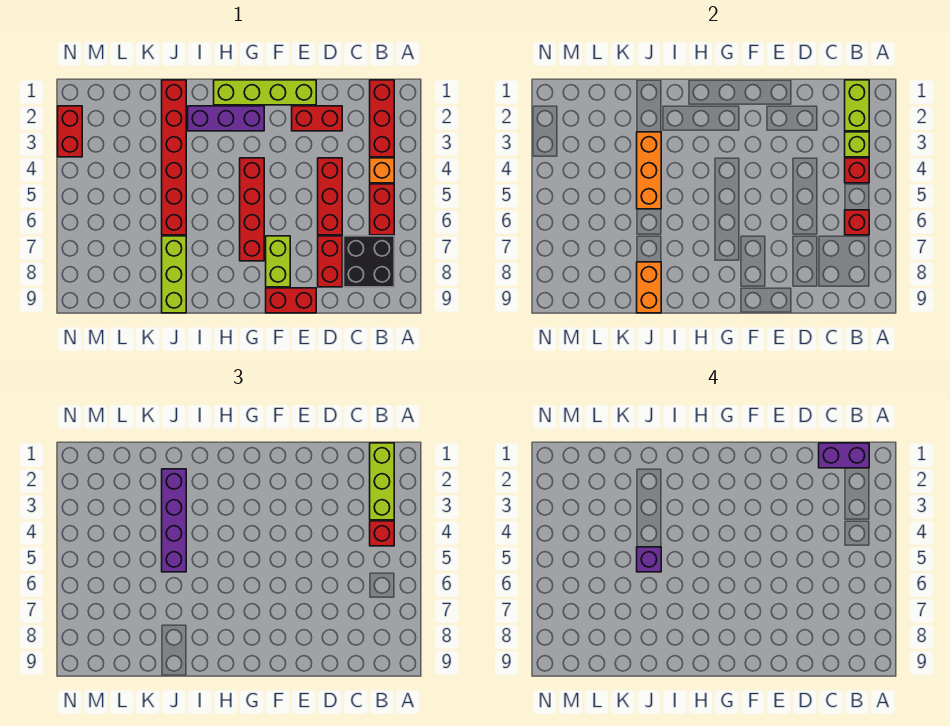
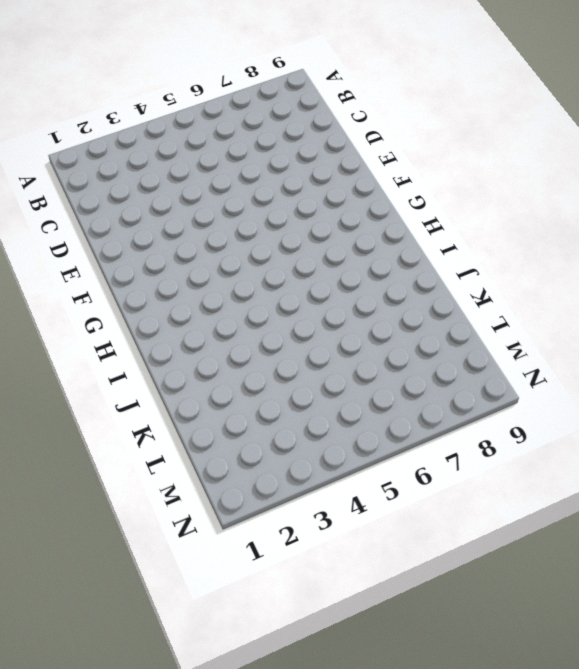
none -> red 1x3 brick [370,80,394,157]
none -> orange 1x1 brick [370,158,394,183]
none -> red 1x2 brick [370,184,394,235]

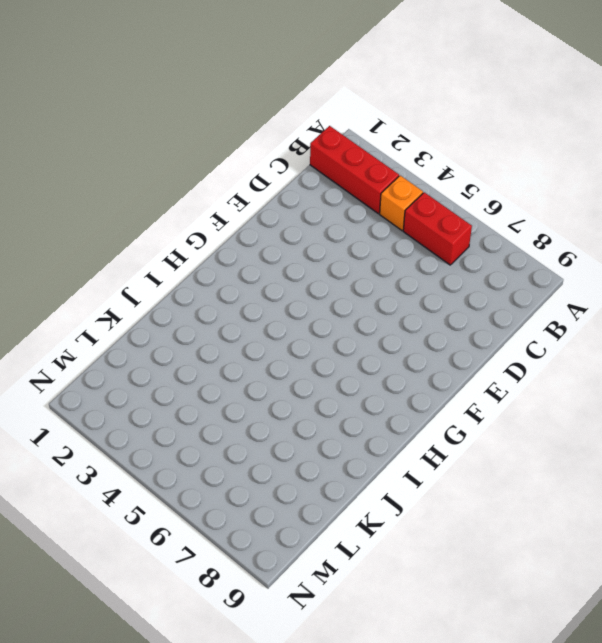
none -> black 2x2 brick [344,236,394,287]
none -> red 1x2 brick [292,106,342,131]
none -> red 1x3 brick [318,158,342,235]

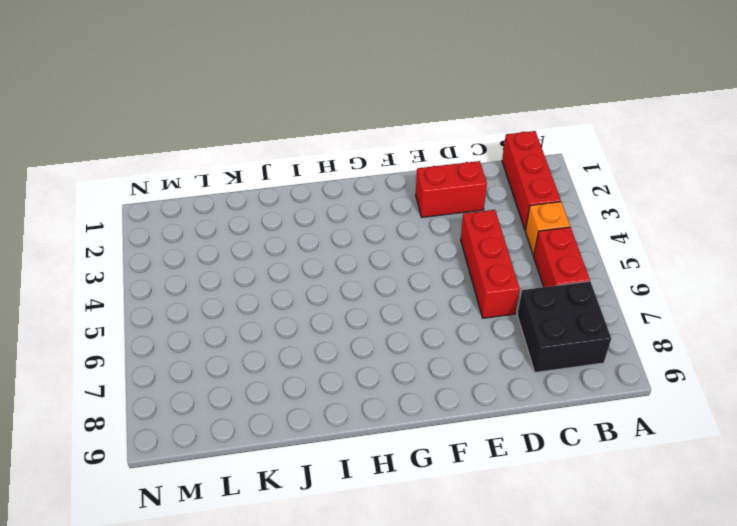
none -> red 1x2 brick [318,236,342,287]
none -> lime 1x4 brick [214,80,316,105]
none -> red 1x2 brick [266,288,316,313]

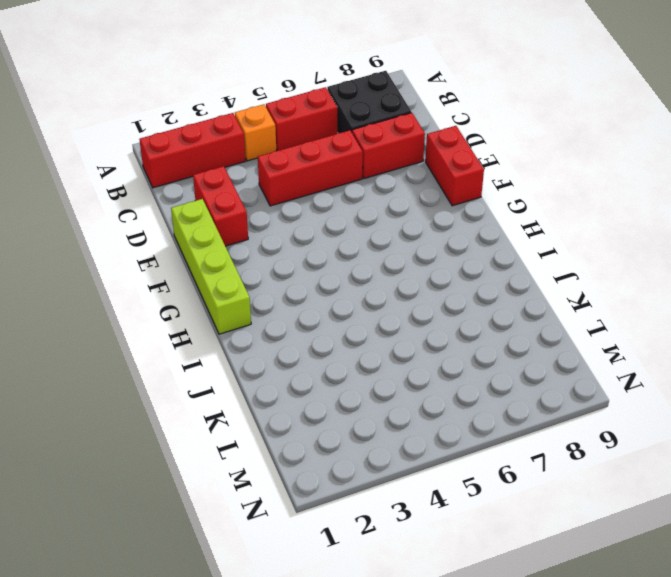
none -> lime 1x2 brick [266,236,290,287]
none -> purple 1x3 brick [188,106,264,131]
none -> red 1x4 brick [240,158,264,261]

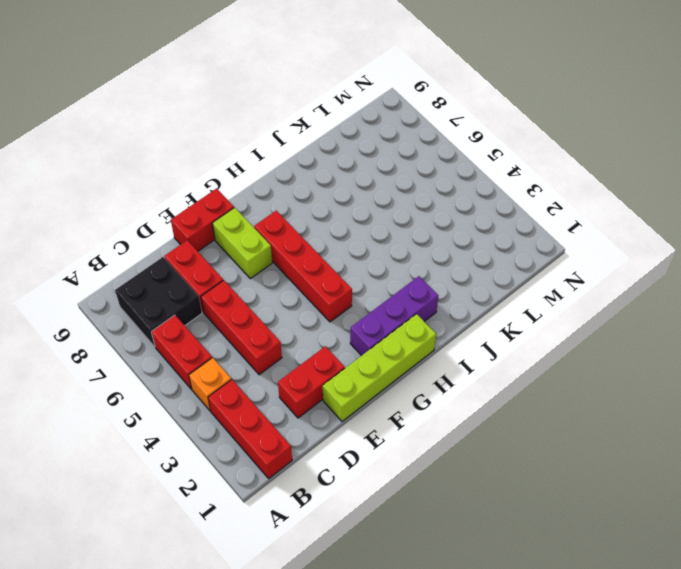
none -> red 1x6 brick [162,80,186,235]
none -> lime 1x3 brick [162,236,186,313]
none -> red 1x2 brick [58,106,82,157]

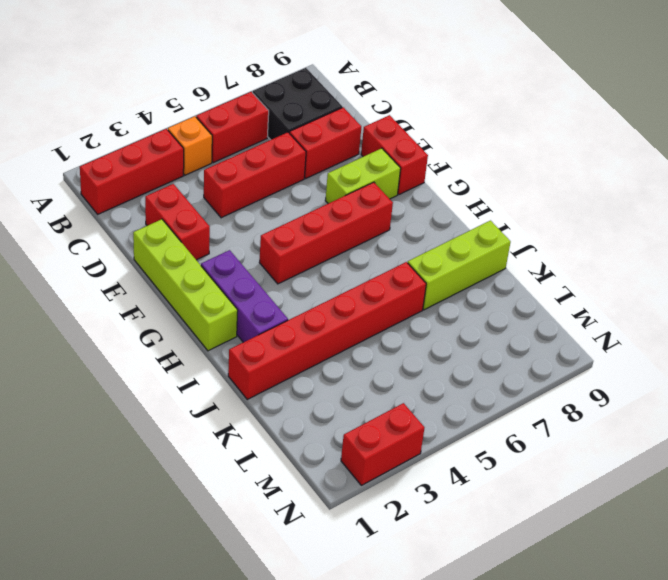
none -> lime 1x2 brick [845,80,869,131]
none -> lime 1x1 brick [845,132,869,157]
none -> red 1x1 brick [845,158,869,183]

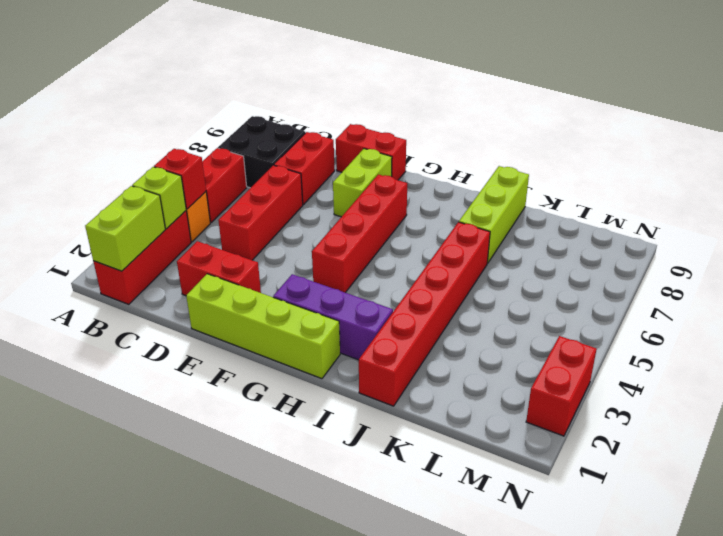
none -> red 1x1 brick [845,210,869,235]
none -> orange 1x3 brick [637,132,661,209]
none -> orange 1x2 brick [637,262,661,313]

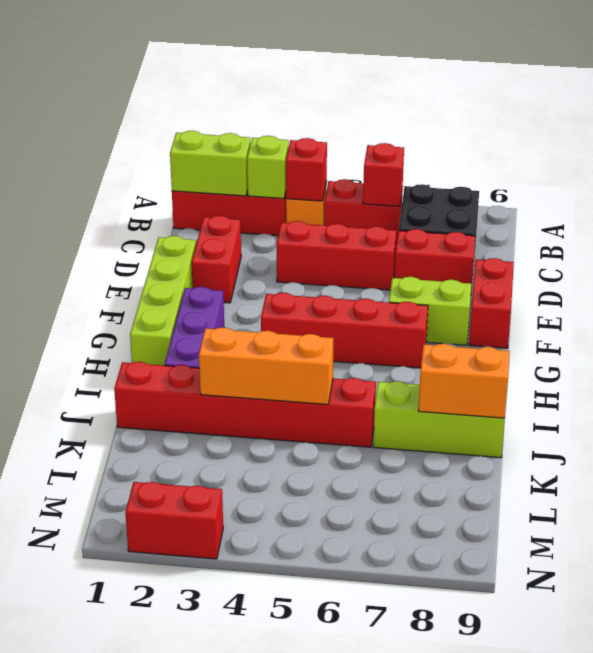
none -> lime 1x3 brick [370,443,394,520]
none -> red 1x1 brick [370,521,394,546]
none -> purple 1x4 brick [162,469,186,572]

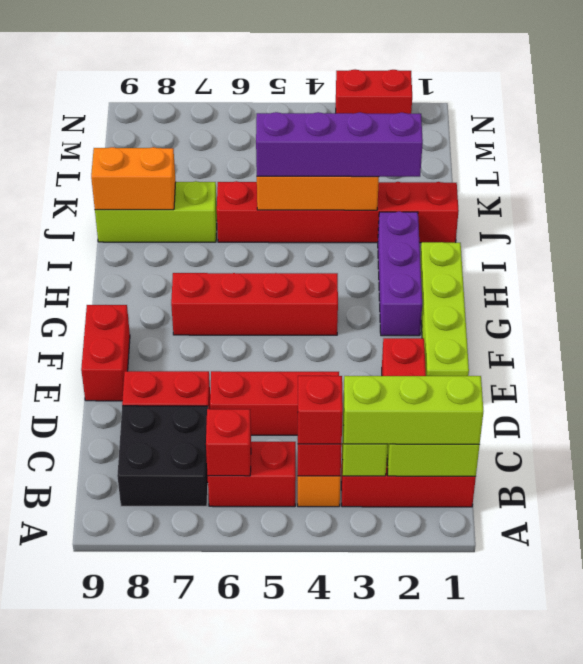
none -> lime 1x2 brick [266,236,290,287]
none -> purple 1x2 brick [819,443,869,468]
none -> purple 1x1 brick [637,547,661,572]

